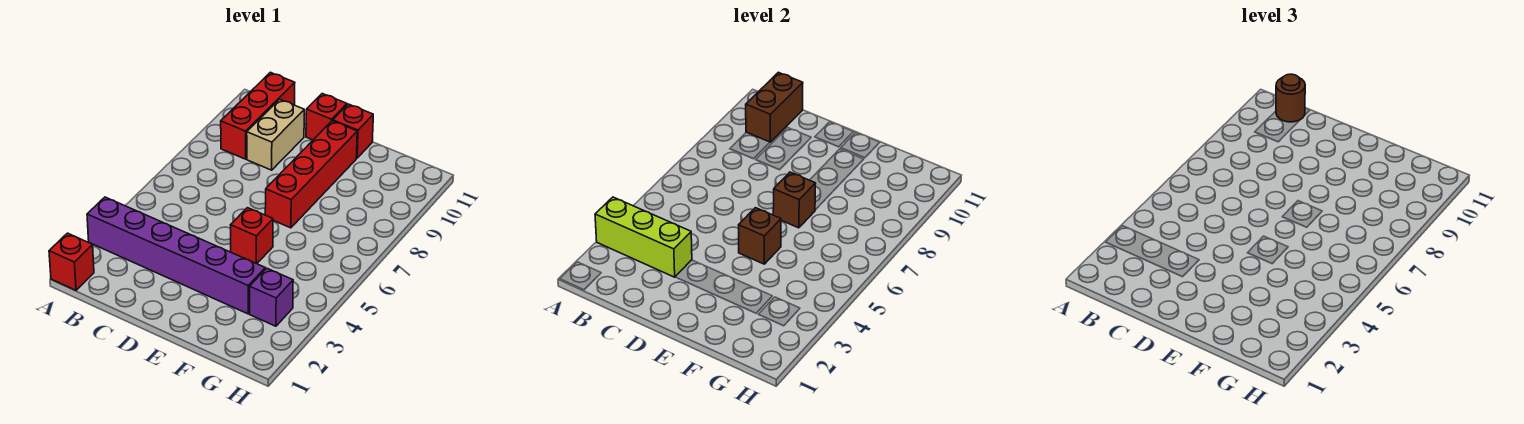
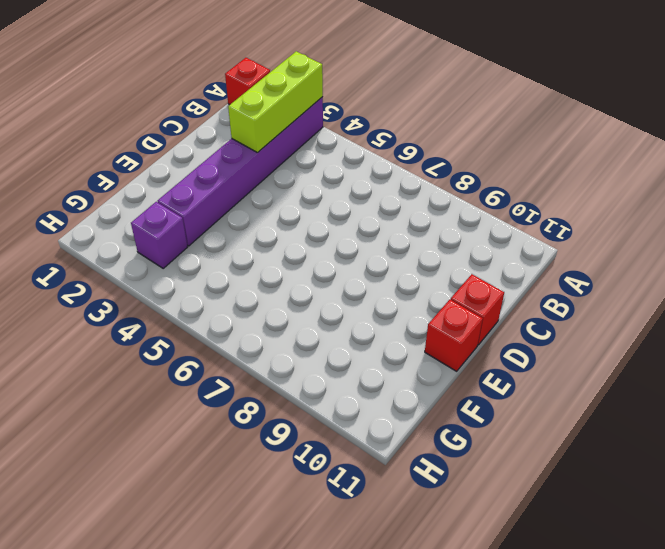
none -> red 1x3 brick [221,72,295,159]
none -> tan 1x2 brick [247,99,304,170]
none -> red 1x1 brick [231,208,273,264]

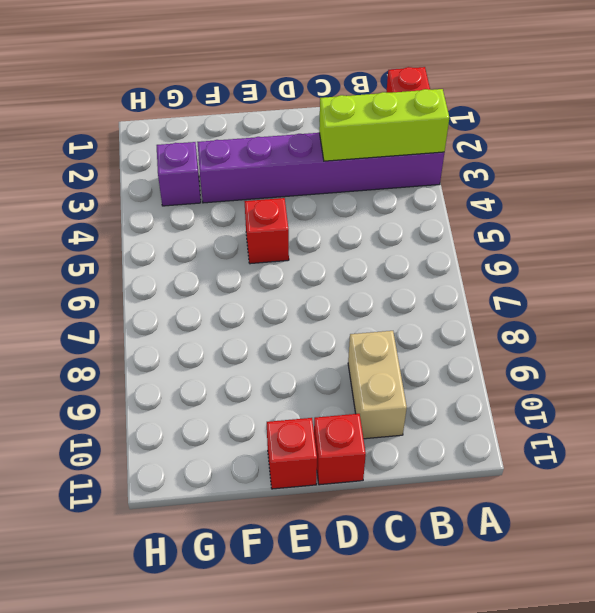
none -> red 1x3 brick [221,72,295,159]
none -> red 1x4 brick [265,121,357,228]
none -> brown 1x2 brick [746,72,803,142]

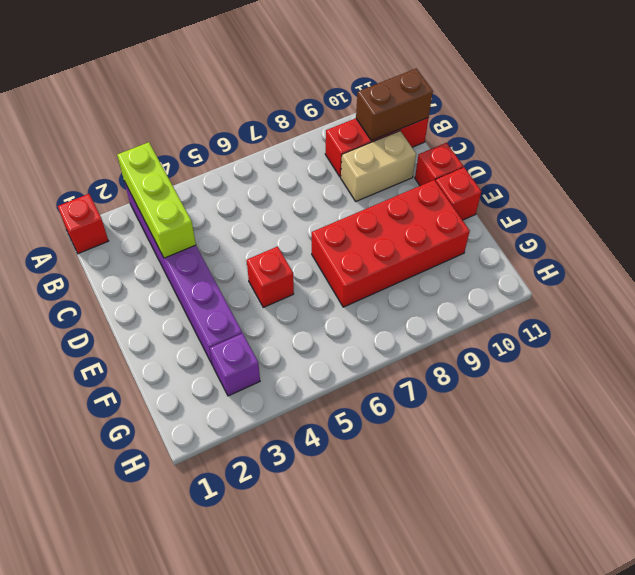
red 2x4 brick [312,180,470,307] -> red 1x4 brick [265,121,357,228]
none -> brown 1x1 brick [739,208,781,264]
none -> brown 1x1 brick [773,172,816,228]
none -> brown 1x1 round brick [1276,74,1305,122]

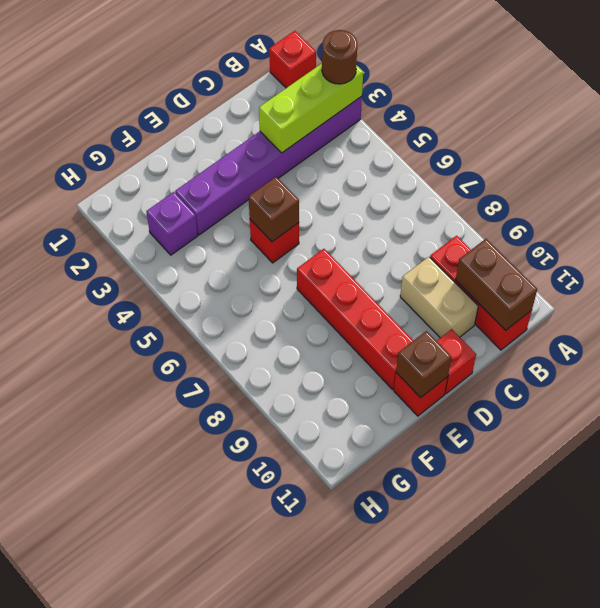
brown 1x1 round brick [322,30,358,84] -> brown 1x1 round brick moved to [1276,74,1305,122]
brown 1x1 brick [396,331,451,398] -> brown 1x1 brick moved to [773,172,816,228]

